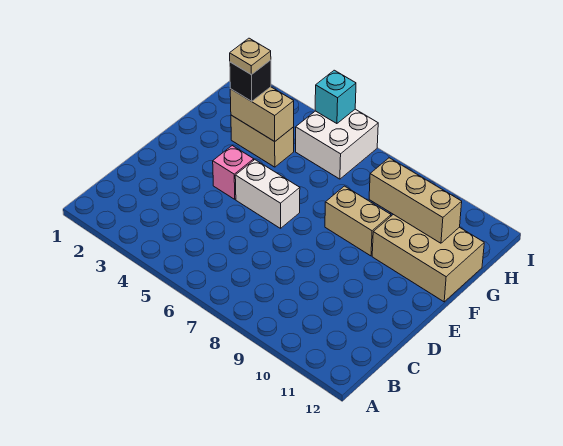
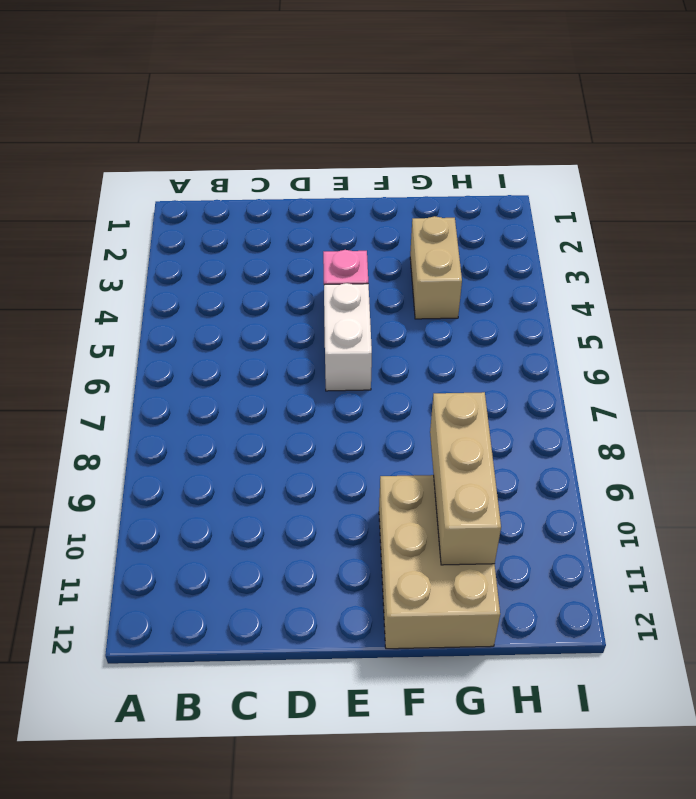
none -> tan 1x2 brick [325,186,391,256]
none -> white 2x2 brick [296,109,378,179]

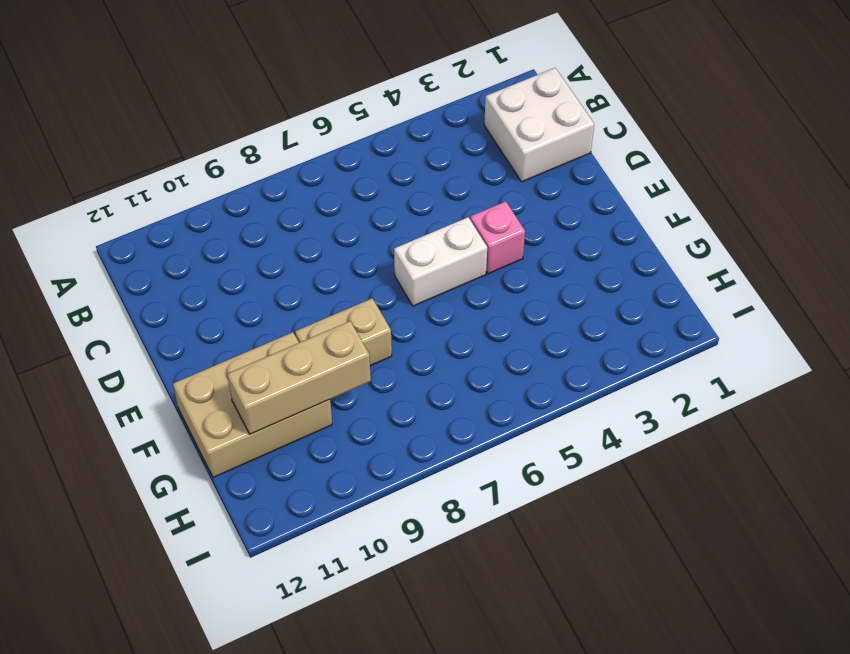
white 2x2 brick [484,68,594,182] -> white 2x2 brick moved to [296,109,378,179]
none -> tan 1x2 brick [231,115,294,167]
none -> tan 1x2 brick [230,87,294,141]

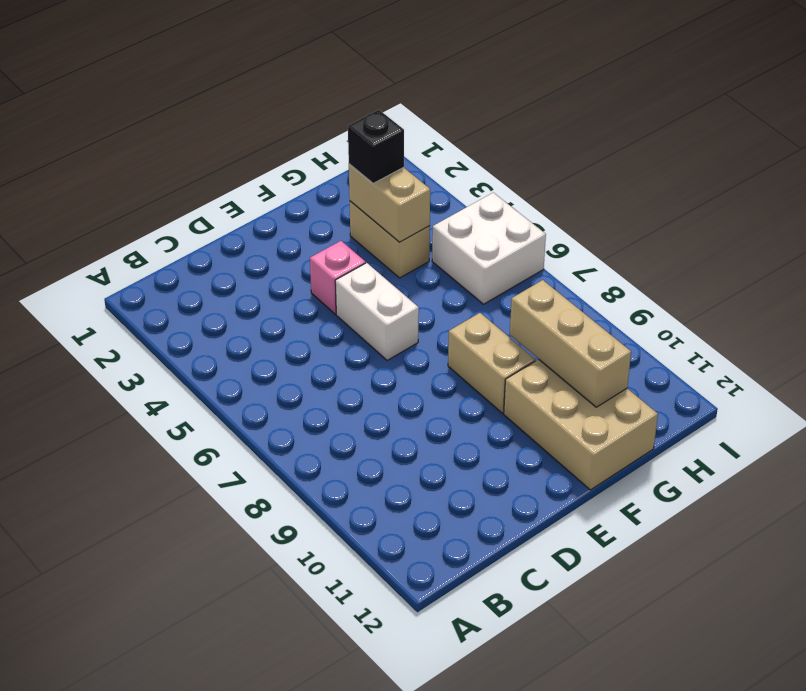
none -> cyan 1x1 brick [315,70,356,124]
none -> tan 1x1 plate [230,38,271,75]

